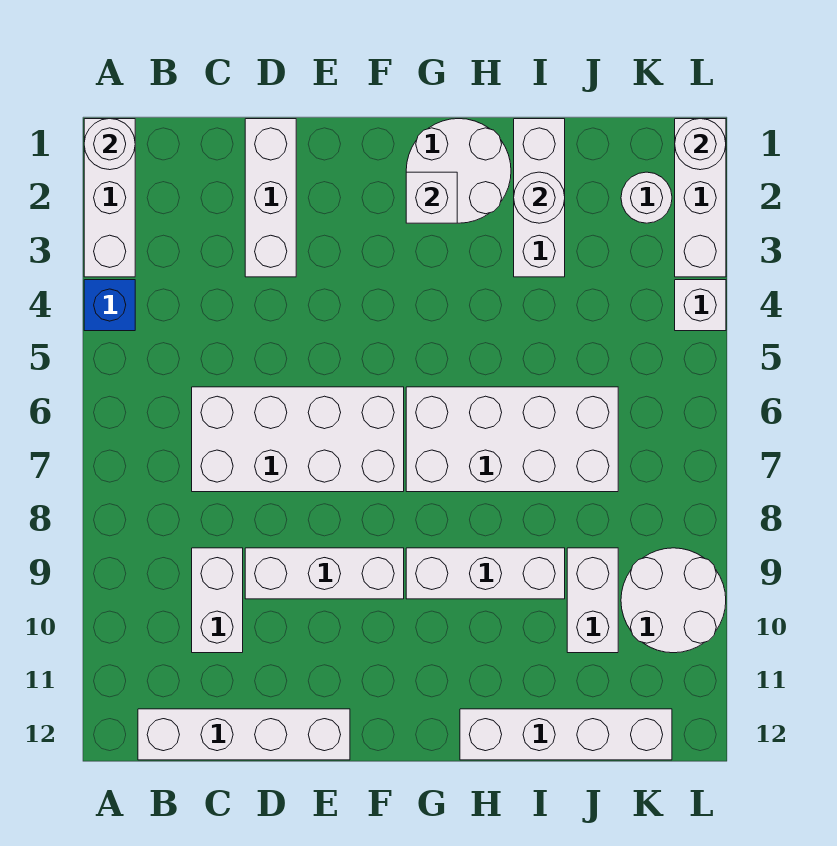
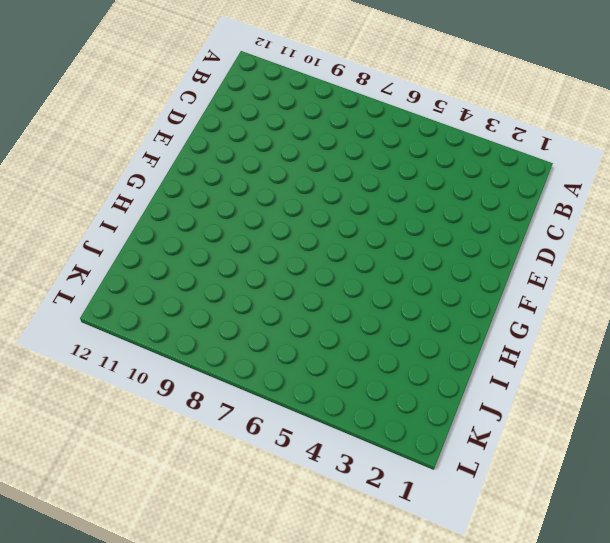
none -> white 1x3 brick [84,119,135,277]
none -> blue 1x1 brick [84,280,135,331]
none -> white 1x4 brick [138,709,350,760]

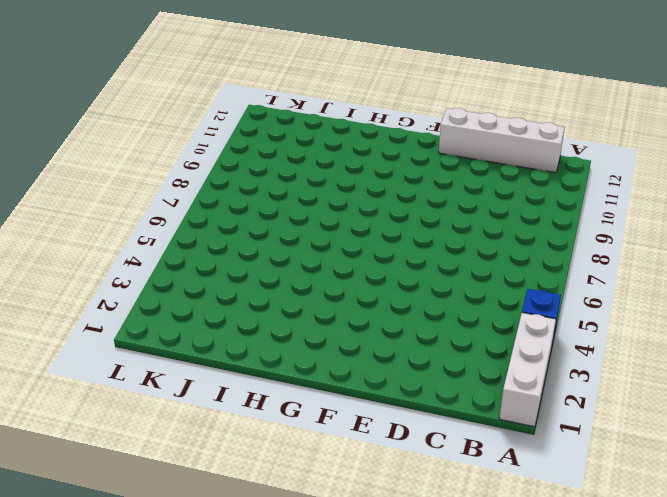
none -> white 2x4 brick [192,387,404,492]
none -> white 1x2 brick [192,548,243,653]
none -> white 1x3 brick [245,119,296,277]

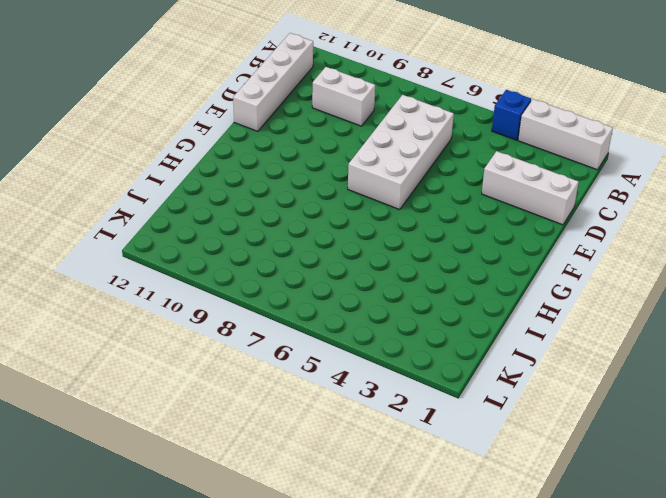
none -> white 1x3 brick [245,548,404,599]
none -> white 2x2 round brick [406,119,511,223]
none -> white 2x4 brick [406,387,618,492]

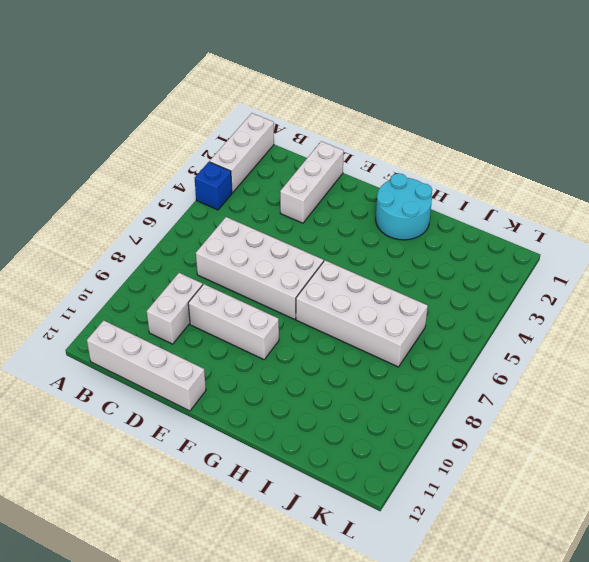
cyan 2x2 round brick [376,173,432,240] -> white 2x2 round brick [406,119,511,223]
none -> white 1x3 brick [406,548,565,599]
none -> white 1x4 brick [460,709,672,760]
none -> white 1x3 brick [514,119,565,277]

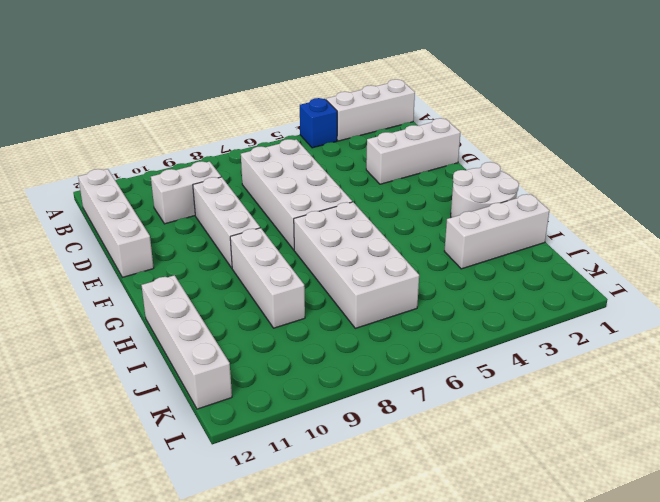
none -> white 1x2 brick [567,548,618,653]
none -> white 1x1 round brick [621,172,672,223]
none -> white 2x2 round brick [621,548,726,653]

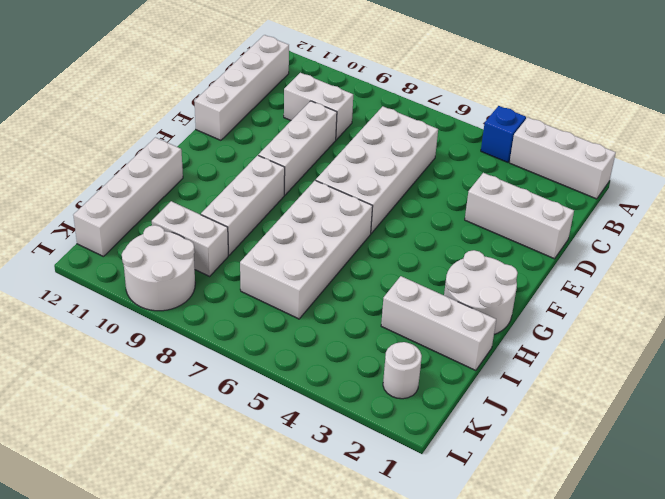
none -> white 1x3 brick [675,119,726,277]
none -> white 1x1 brick [675,280,726,331]
none -> white 1x1 round brick [84,119,135,170]

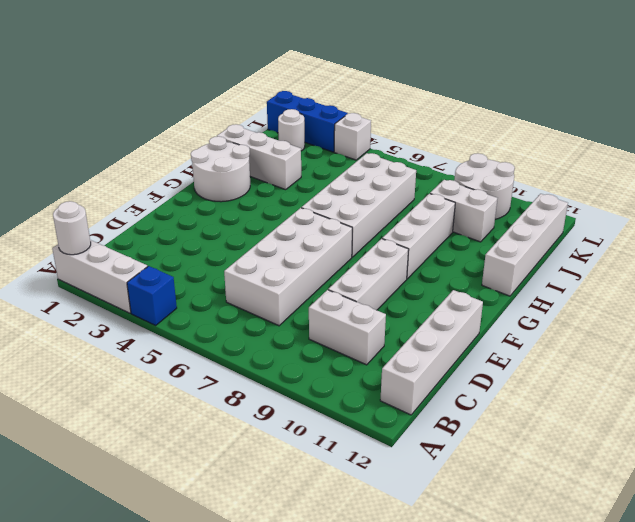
blue 1x3 brick [267,91,348,152] -> white 1x3 brick [675,119,726,277]
none -> white 1x3 brick [245,119,296,277]
none -> white 1x1 brick [406,172,457,223]
none -> white 1x1 round brick [514,172,565,223]

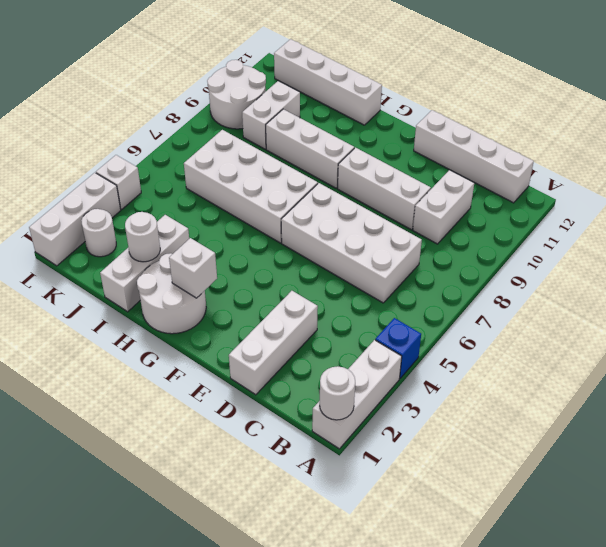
none -> white 1x1 round brick [675,119,726,170]

